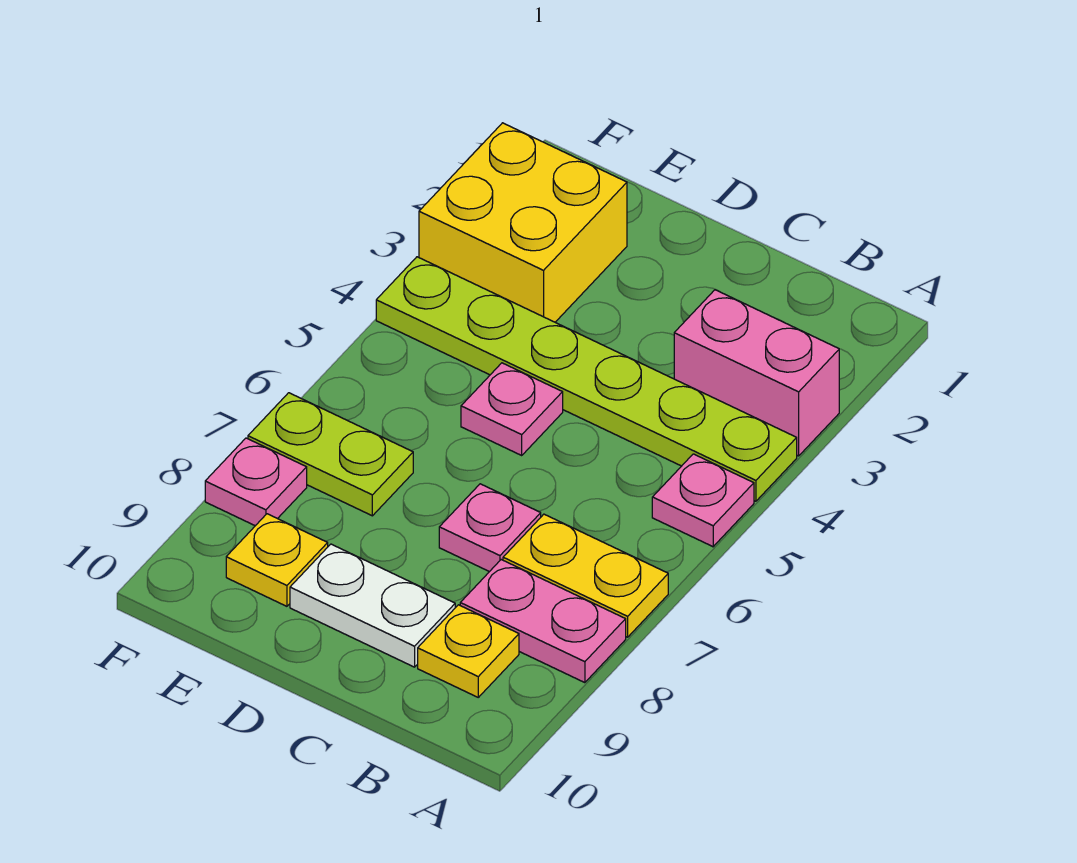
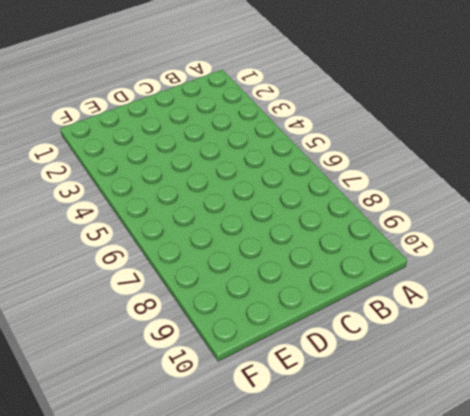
none -> pink 1x2 brick [674,290,839,456]
none -> lime 1x6 plate [376,257,797,501]
none -> pink 1x1 plate [652,454,754,547]

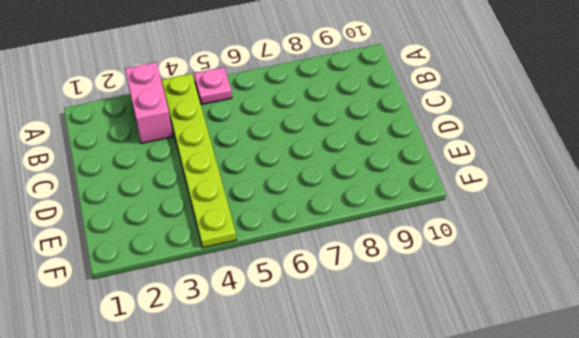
none -> yellow 1x2 plate [503,514,668,637]
none -> pink 1x2 plate [460,560,626,683]
none -> yellow 1x1 plate [418,605,519,697]

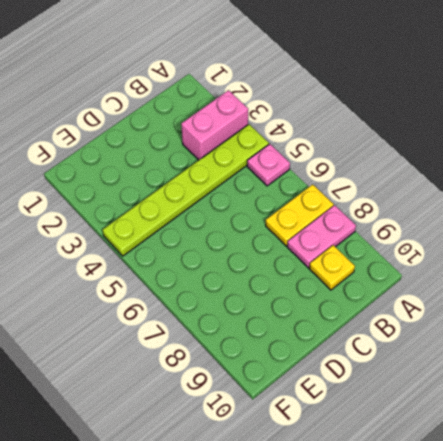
none -> pink 1x1 plate [439,484,541,572]
none -> white 1x2 plate [290,544,455,667]
none -> pink 1x1 plate [461,363,563,455]

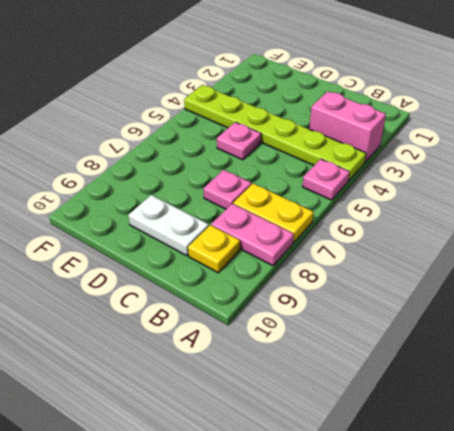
none -> yellow 2x2 brick [419,123,627,322]
none -> lime 1x2 plate [248,393,413,516]
none -> yellow 1x1 plate [226,514,328,606]

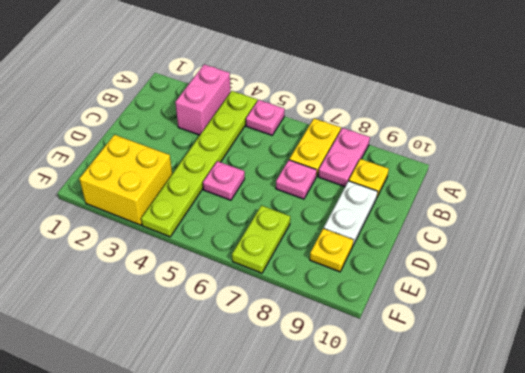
none -> pink 1x1 plate [205,438,307,526]

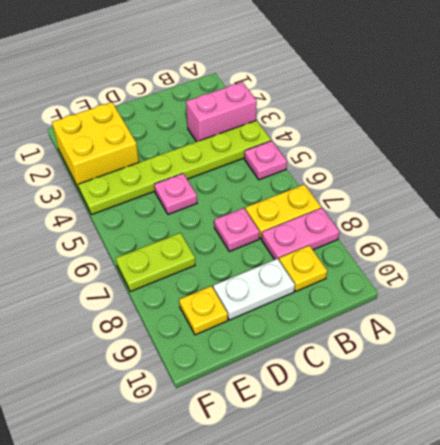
none -> pink 1x1 plate [205,438,307,526]

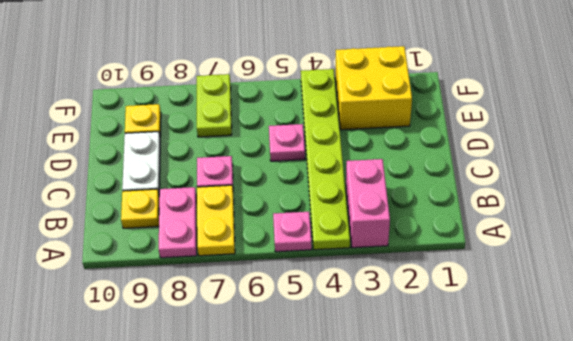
none -> pink 1x1 plate [205,438,307,526]

